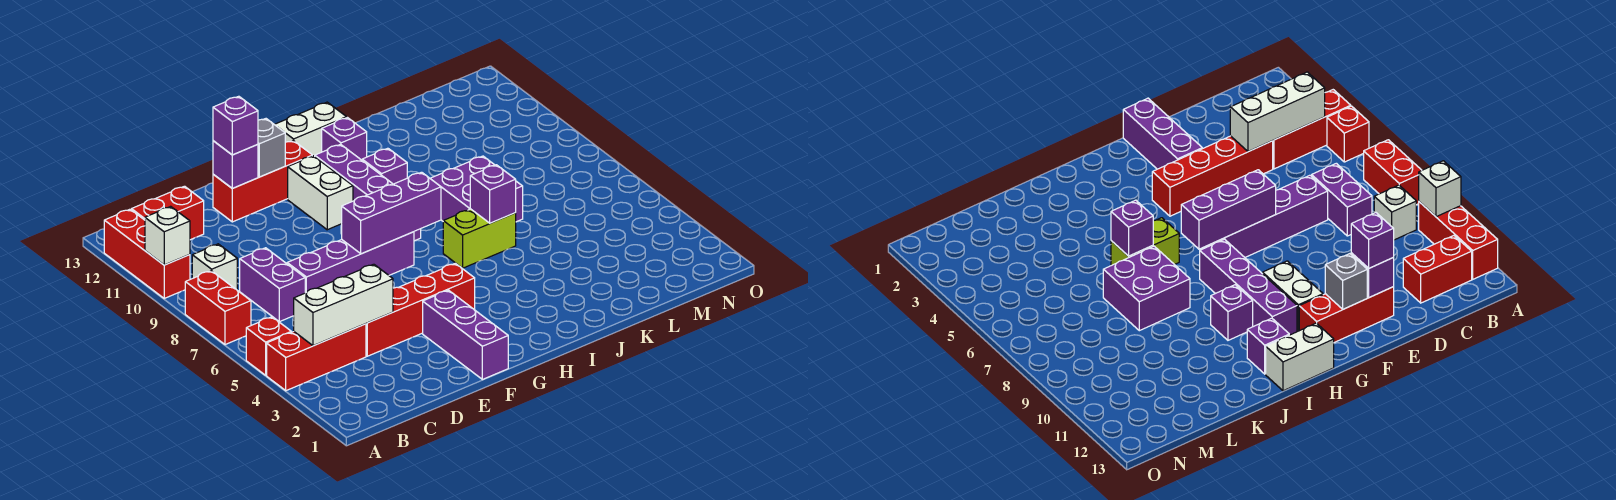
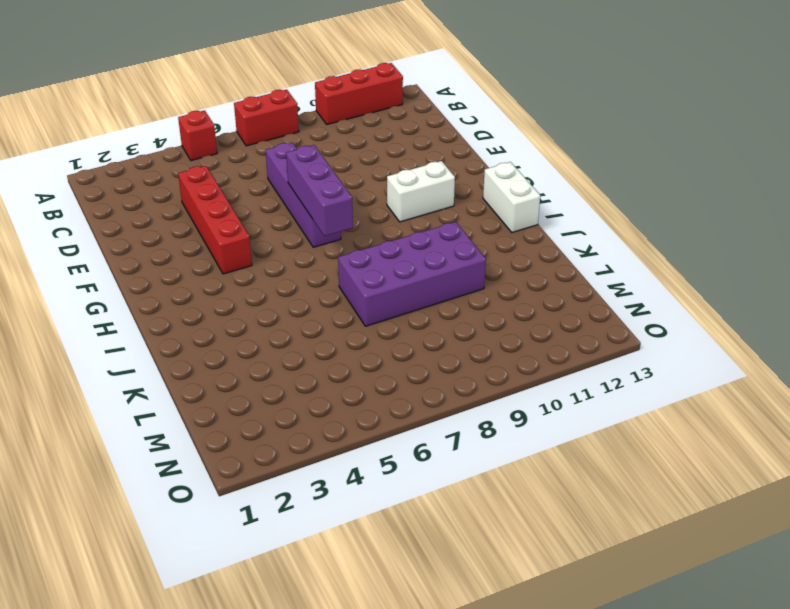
purple 2x4 brick [338,222,486,326] -> purple 2x2 brick [430,156,523,222]
none -> red 1x3 brick [267,324,366,391]
none -> white 1x1 brick [192,244,237,290]
none -> red 1x2 brick [132,186,204,240]

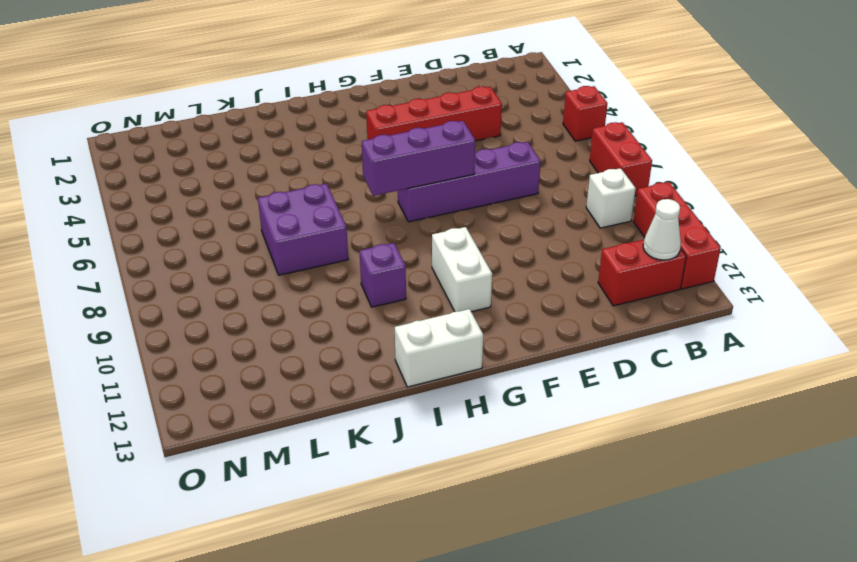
white 1x1 cone [643,199,681,260] -> none
none -> red 1x3 brick [267,324,366,391]
none -> purple 1x2 brick [240,248,305,322]
none -> red 1x3 brick [213,141,312,222]

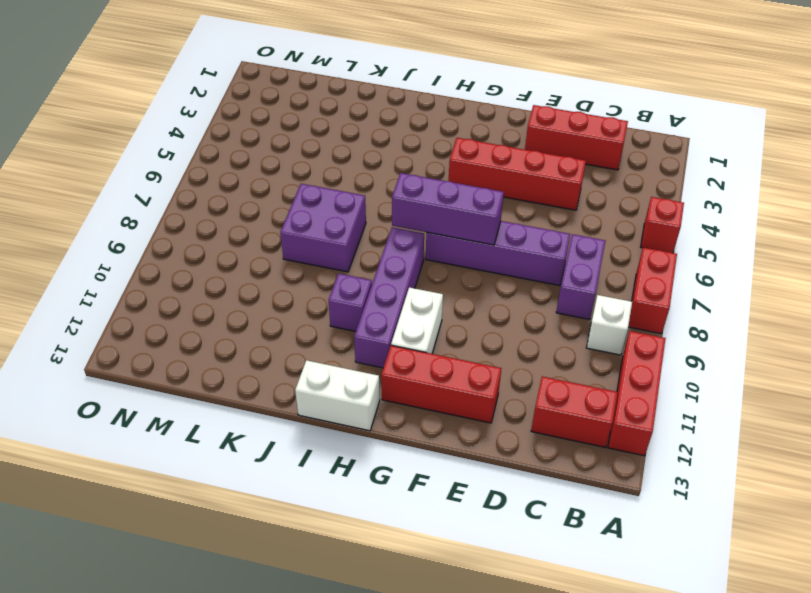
red 1x3 brick [525,105,628,170] -> red 1x3 brick moved to [267,324,366,391]
none -> purple 1x3 brick [423,290,508,379]
none -> lime 1x2 brick [443,209,516,268]
none -> purple 1x1 brick [322,118,367,160]

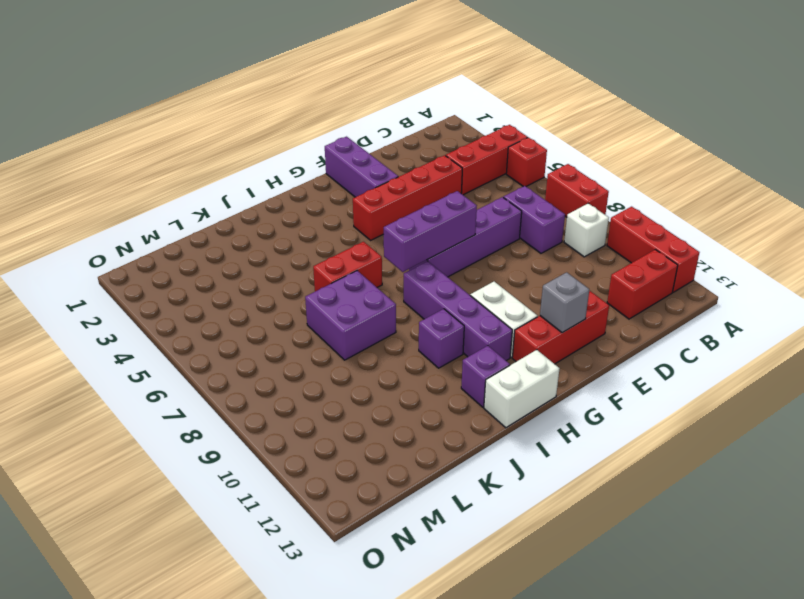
red 1x2 brick [313,242,382,291] -> lime 1x2 brick [443,209,516,268]
none -> white 1x1 brick [145,206,190,265]
none -> white 1x3 brick [294,264,393,346]
none -> purple 1x1 brick [213,141,258,188]

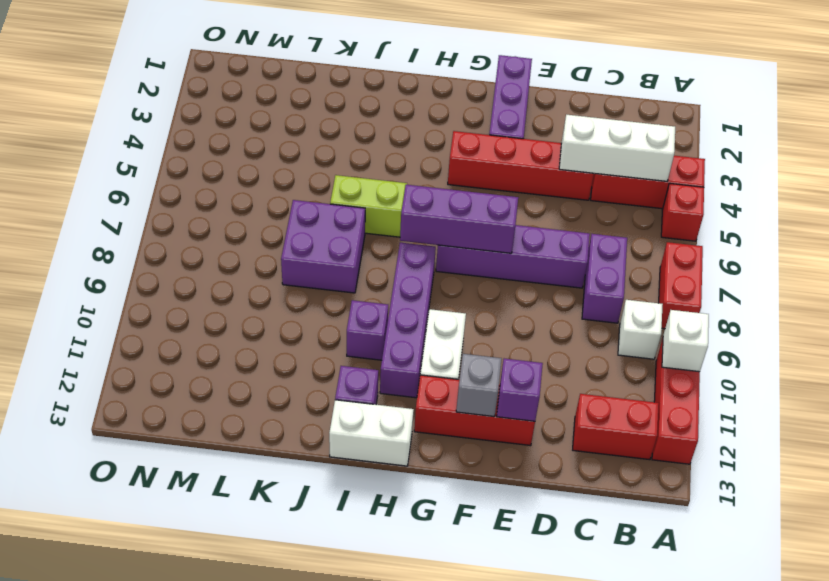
none -> purple 1x1 brick [470,165,516,223]
none -> purple 1x1 brick [213,96,258,155]

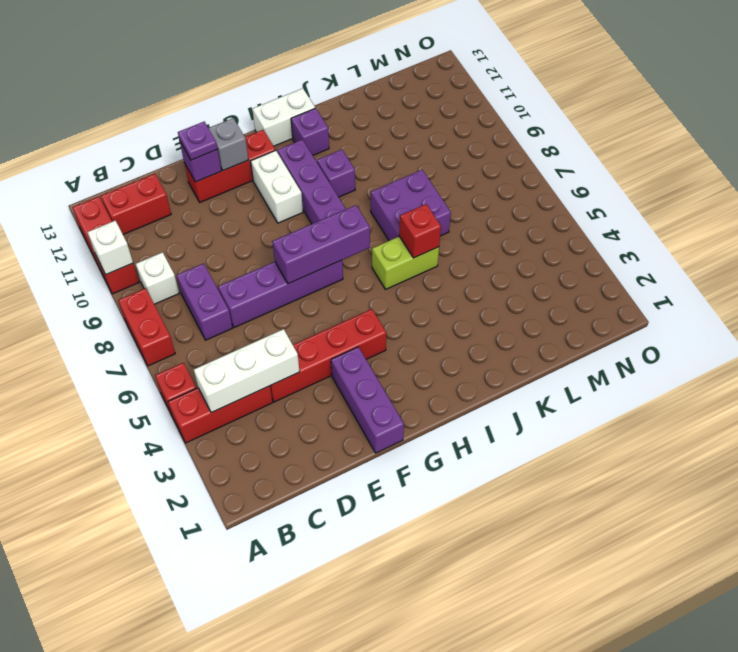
purple 1x1 plate [178,122,218,160] -> purple 1x1 brick [213,96,258,155]
red 1x1 brick [399,204,441,258] -> purple 1x1 brick [470,165,516,223]

